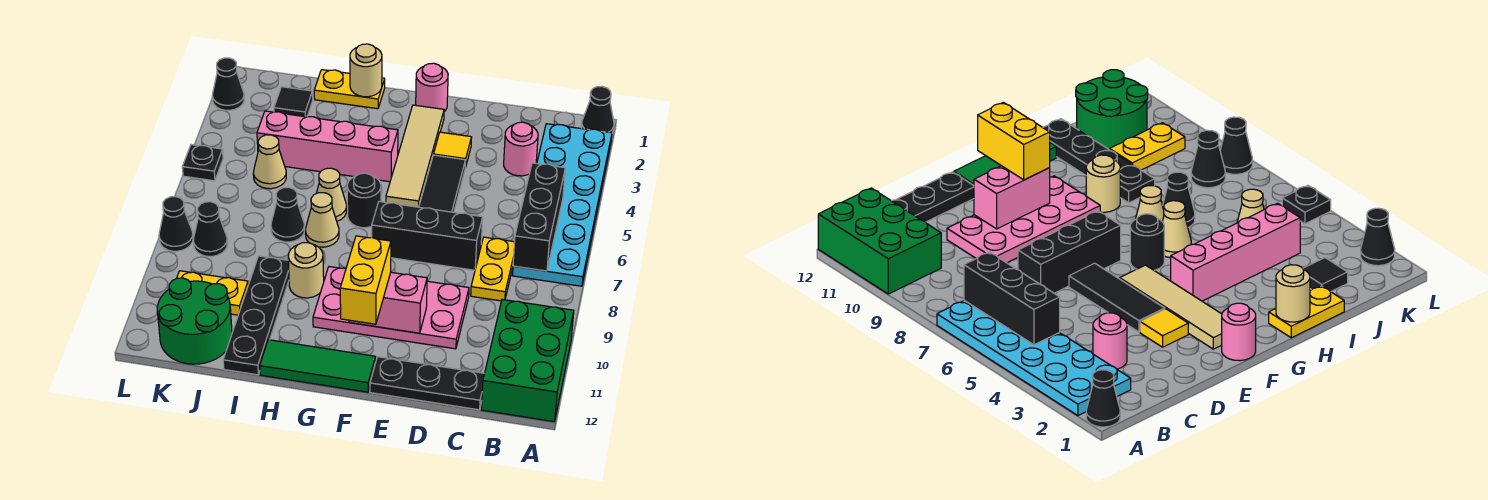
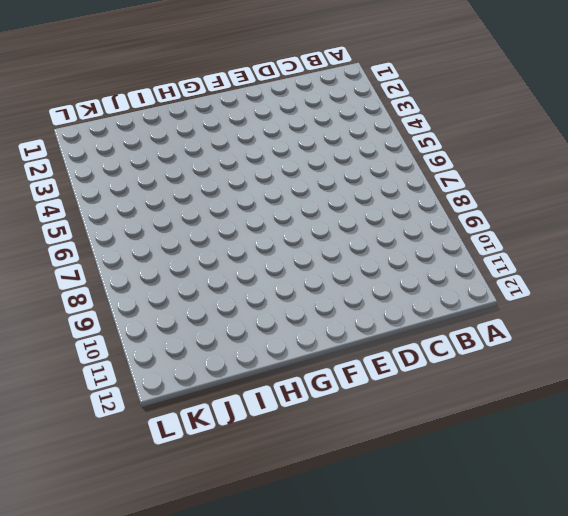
none -> black 1x1 cone [582,86,614,133]
none -> cyan 2x6 plate [512,124,612,286]
none -> green 2x3 brick [481,299,574,422]
none -> pink 1x1 round brick [504,122,538,176]

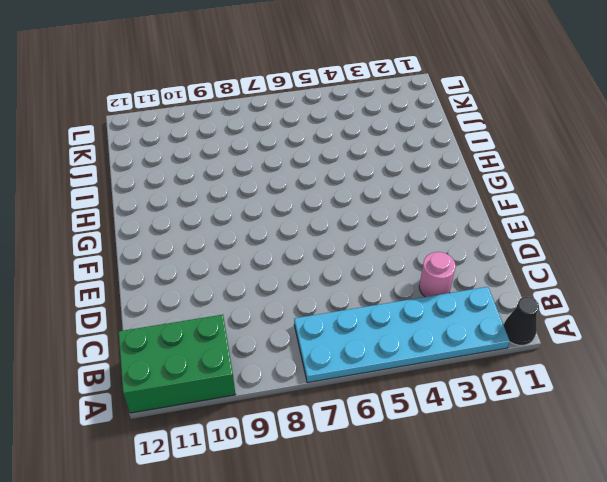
none -> yellow 1x2 plate [471,237,515,301]
none -> black 1x3 plate [370,357,484,410]
none -> black 1x3 brick [372,202,483,270]
none -> pink 2x4 plate [313,267,469,349]

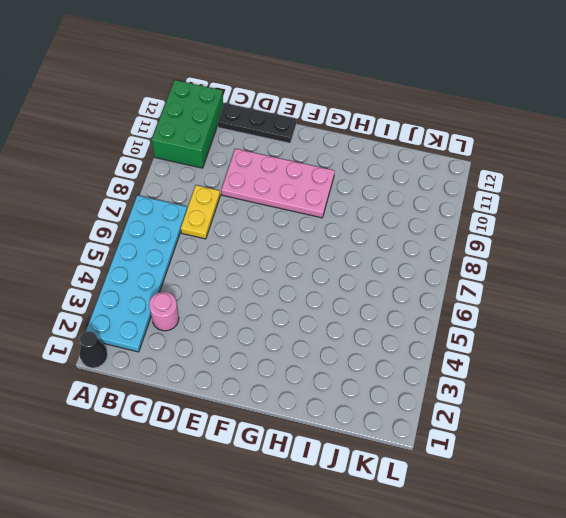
none -> black 1x3 brick [372,202,483,270]
none -> yellow 1x1 tile [434,132,472,168]
none -> black 1x3 tile [419,155,465,212]
none -> pink 1x1 round brick [416,63,448,111]

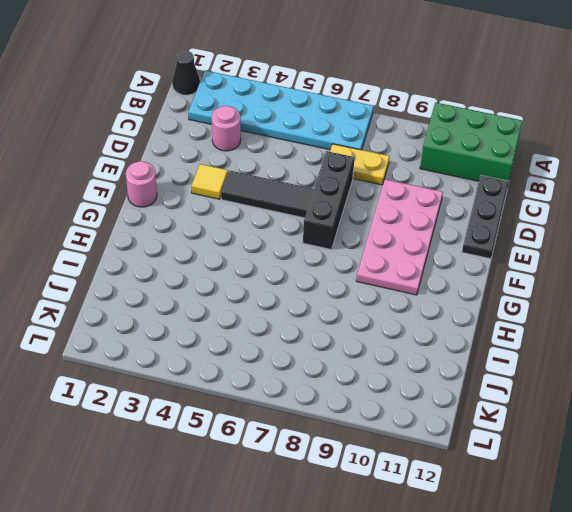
none -> tan 1x4 tile [386,105,444,207]
none -> green 1x3 tile [260,340,376,392]
none -> pink 1x4 brick [257,111,398,182]
none -> black 1x1 round brick [347,173,381,228]

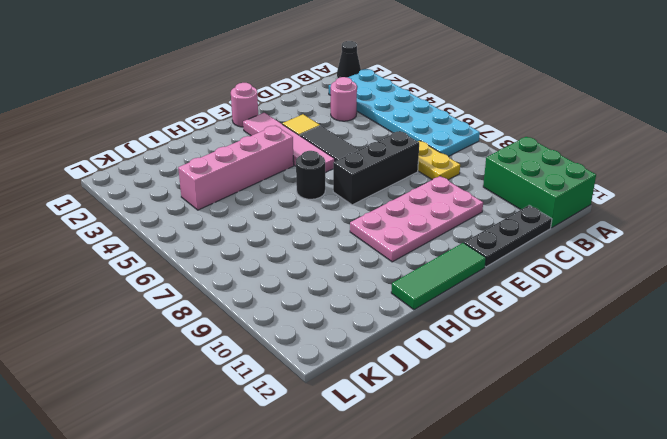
pink 1x4 tile [243,113,335,173] -> tan 1x4 tile [386,105,444,207]
none -> yellow 1x2 plate [314,70,385,109]
none -> tan 1x1 cone [317,168,347,221]
none -> tan 1x1 cone [305,193,339,247]
none -> tan 1x1 round brick [288,243,324,298]

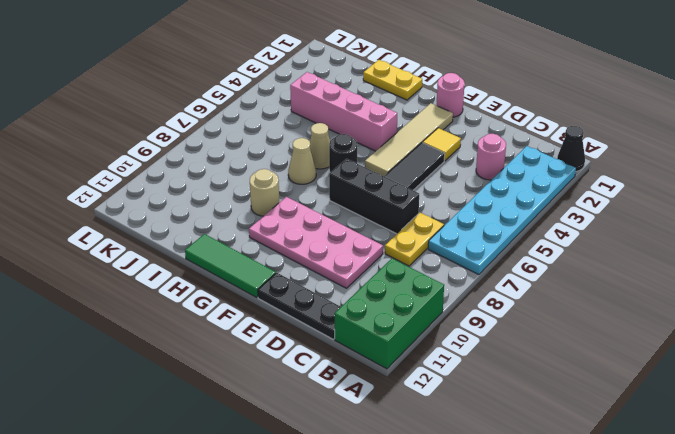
none -> black 1x1 cone [271,187,305,242]
none -> black 1x4 plate [223,256,289,375]
none -> black 1x1 tile [274,87,313,117]
none -> tan 1x1 cone [253,135,286,189]

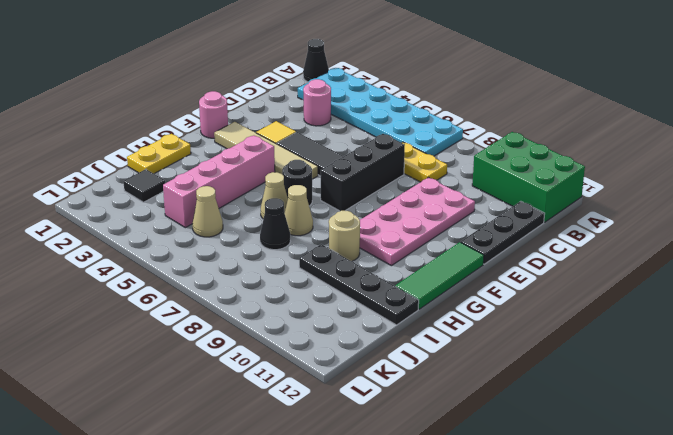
none -> yellow 1x2 plate [177,271,248,315]
none -> green 2x2 round brick [157,278,232,364]
none -> black 1x1 cone [193,202,227,257]
none -> black 1x1 cone [212,58,244,110]

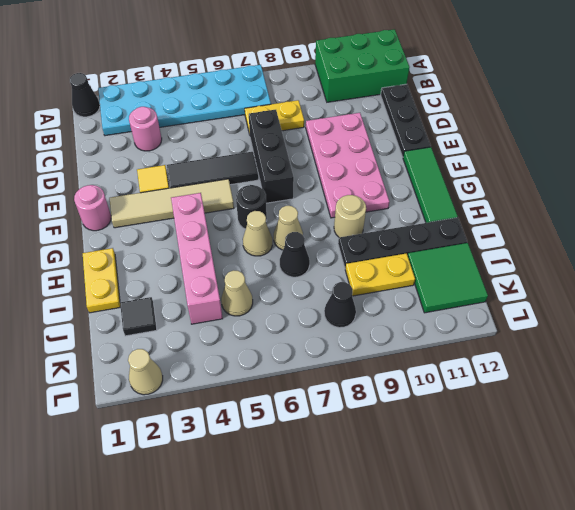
yellow 1x2 plate [345,253,415,296] -> yellow 1x2 plate turned to [177,271,248,315]
green 2x2 tile [408,243,488,313] -> green 2x2 round brick [157,278,232,364]
tan 1x1 cone [128,349,163,395] -> black 1x1 cone [212,58,244,110]
none -> black 1x1 plate [182,145,223,181]
none -> black 1x1 cone [159,197,193,251]
none -> black 1x3 brick [513,163,565,271]
none -> pink 1x2 brick [349,272,427,333]

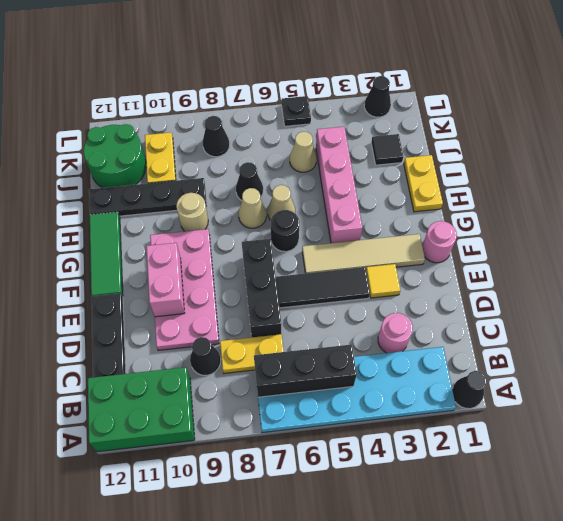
black 1x1 cone [190,337,221,375] -> black 1x1 cone moved to [159,197,193,251]
none -> tan 1x1 round brick [350,44,382,97]
none -> yellow 1x2 brick [340,236,391,324]

